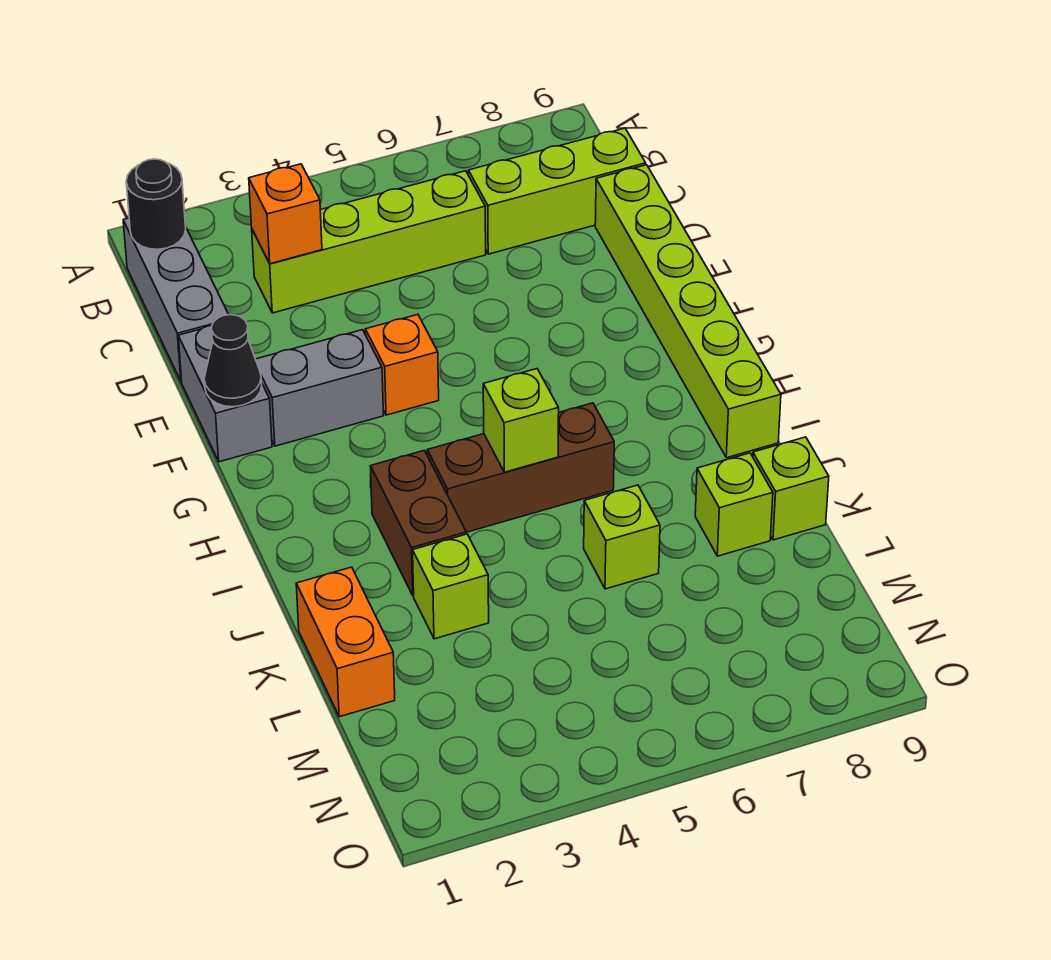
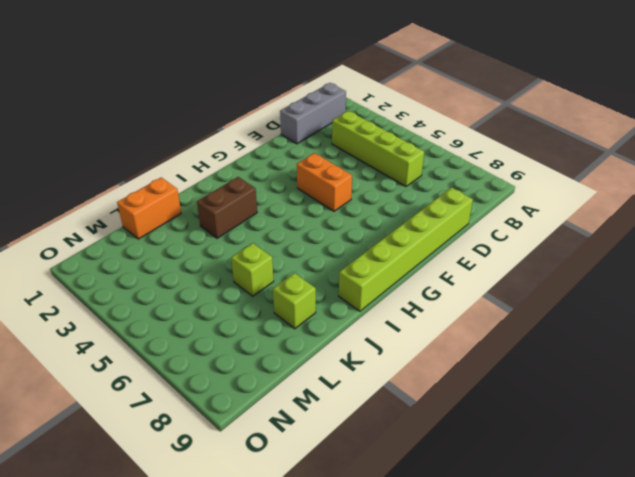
orange 1x2 brick [297,153,352,211] -> orange 1x1 brick [365,315,439,415]
none -> lime 1x3 brick [468,128,646,254]
none -> grey 1x2 brick [178,326,272,462]
none -> grey 1x2 brick [256,330,384,446]

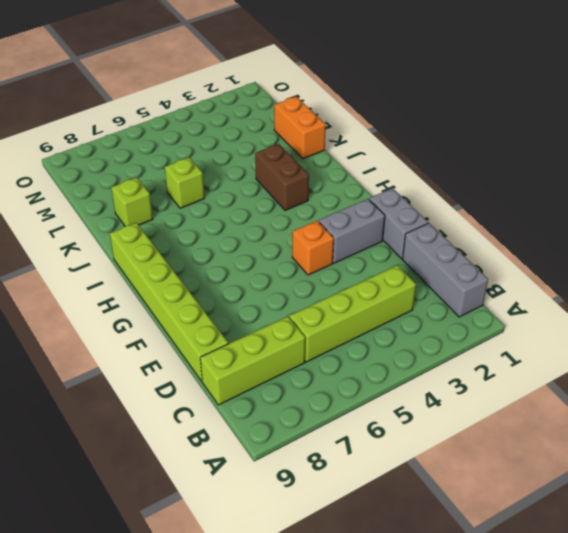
none -> brown 1x3 brick [427,403,614,532]
none -> lime 1x1 brick [413,534,489,639]
none -> lime 1x1 brick [753,437,829,540]

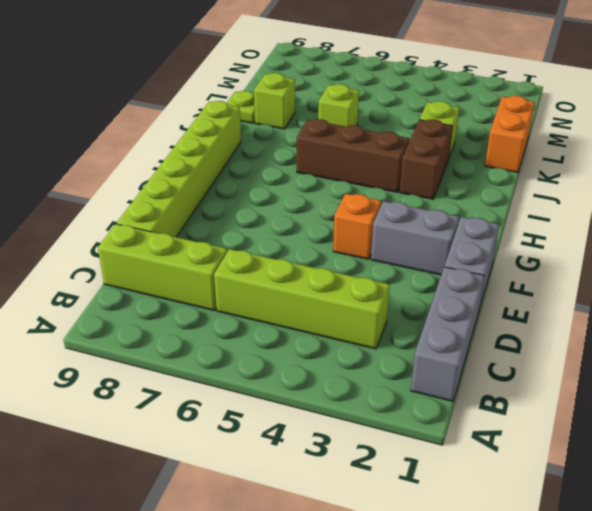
lime 1x1 plate [227,91,255,123] -> lime 1x1 brick [753,437,829,540]
none -> black 1x1 round brick [126,159,186,249]
none -> orange 1x1 brick [249,164,322,264]
none -> black 1x1 cone [204,315,262,407]

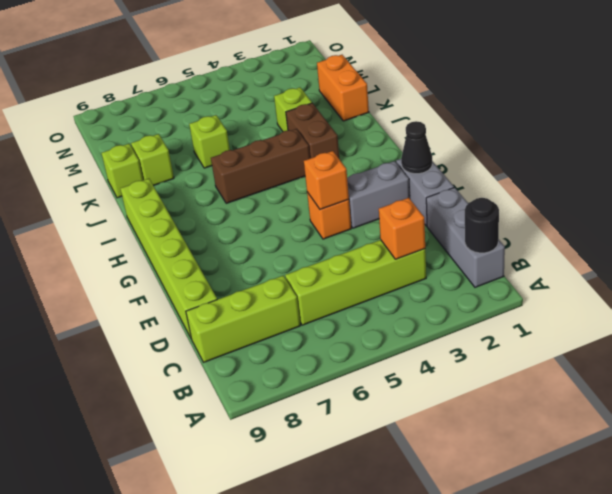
orange 1x1 brick [304,151,349,210] -> none
none -> lime 1x1 brick [483,369,559,472]

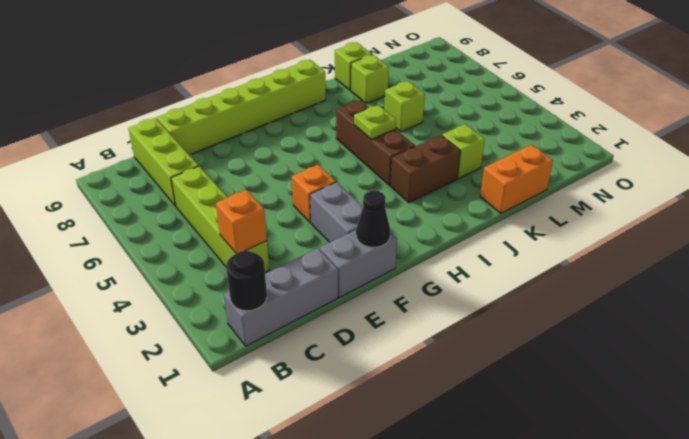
lime 1x1 plate [354,105,396,139] -> lime 1x1 brick [483,369,559,472]

